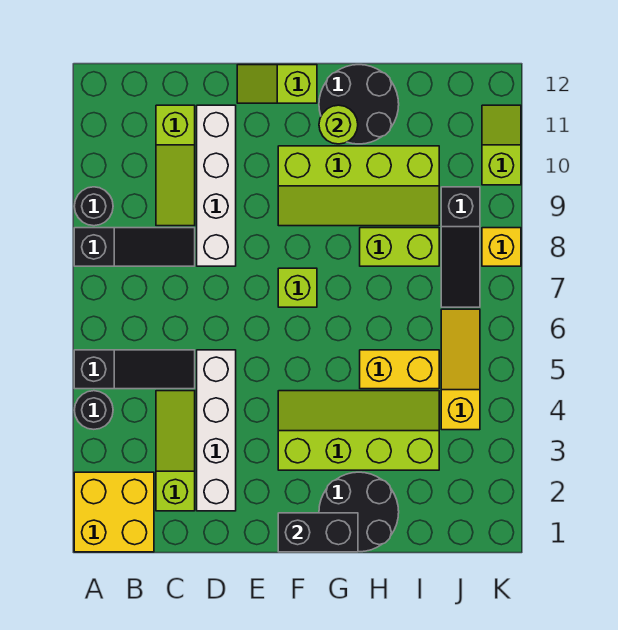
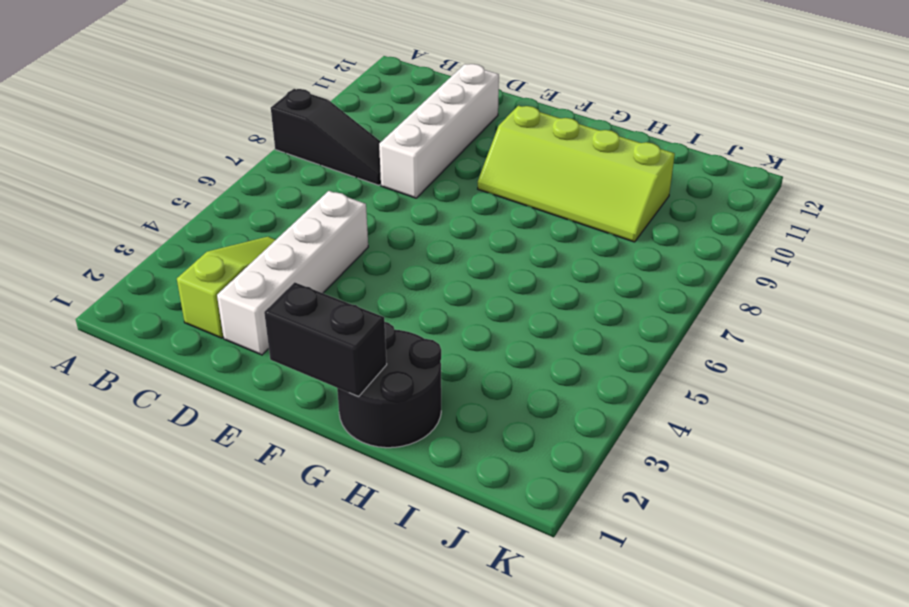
none -> yellow 2x2 brick [74,472,154,552]
none -> black 1x1 round brick [74,391,113,429]
none -> black 1x3 slope [74,350,195,389]

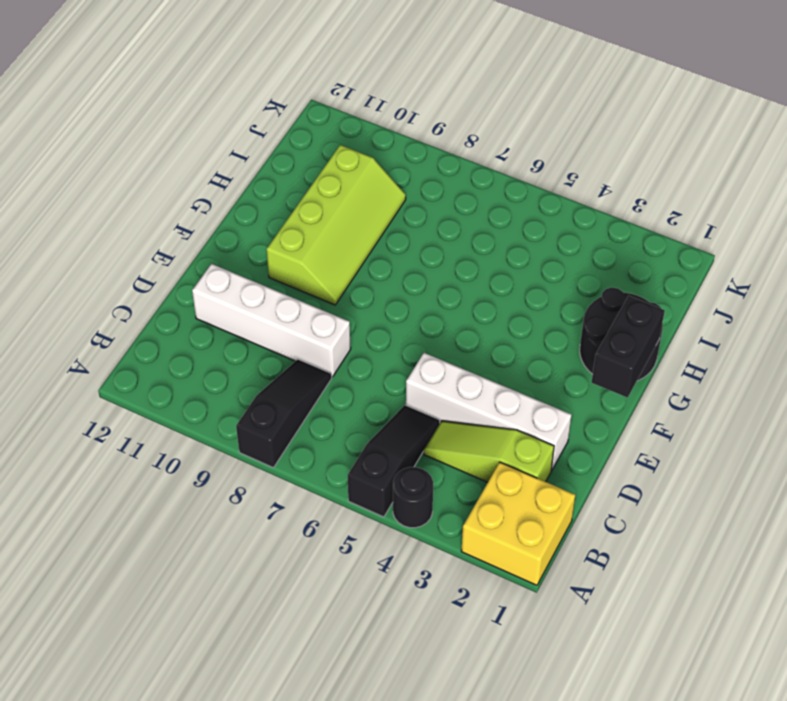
none -> black 1x1 round brick [74,187,113,226]
none -> lime 1x3 slope [156,105,195,226]
none -> lime 1x2 slope [237,65,317,103]

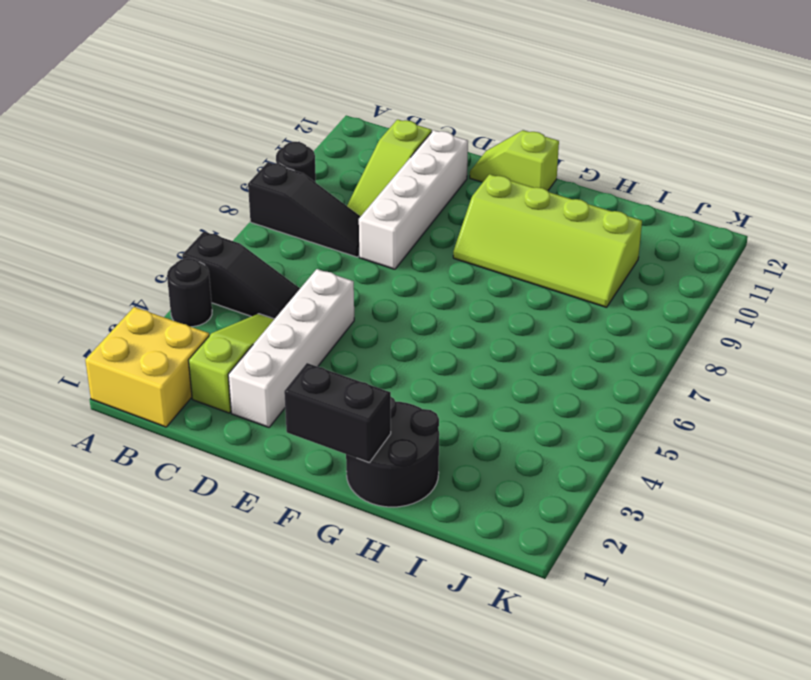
none -> lime 2x4 slope [278,391,439,470]
none -> lime 1x1 brick [278,268,317,307]
none -> black 2x2 round brick [319,65,399,144]

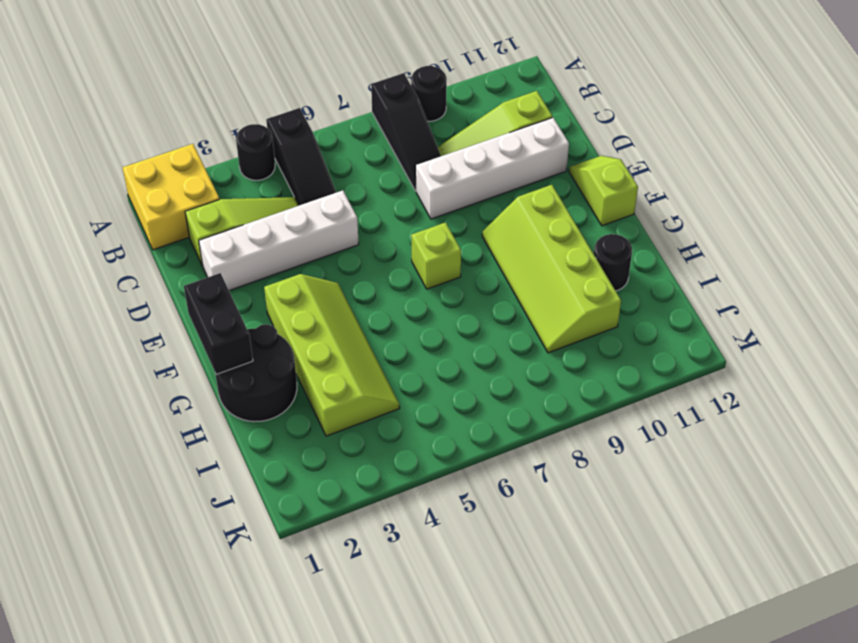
black 1x1 round brick [594,234,632,291] -> black 2x2 round brick [319,65,399,144]
none -> yellow 1x2 brick [360,350,439,389]
none -> lime 1x2 brick [360,228,439,266]
none -> yellow 1x3 slope [441,309,480,430]

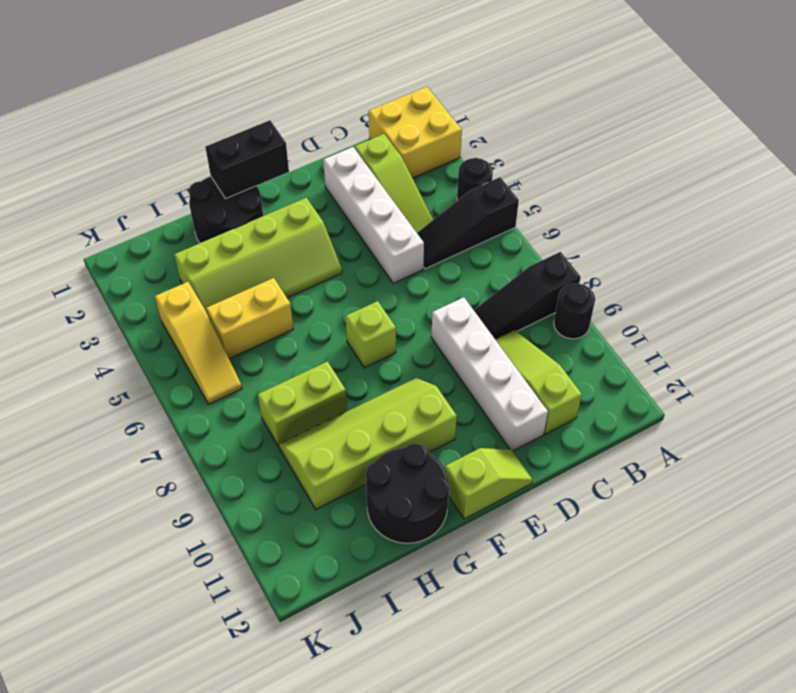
none -> black 1x3 slope [441,187,480,307]
none -> yellow 1x1 brick [482,228,521,266]
none -> lime 1x2 slope [482,105,521,185]

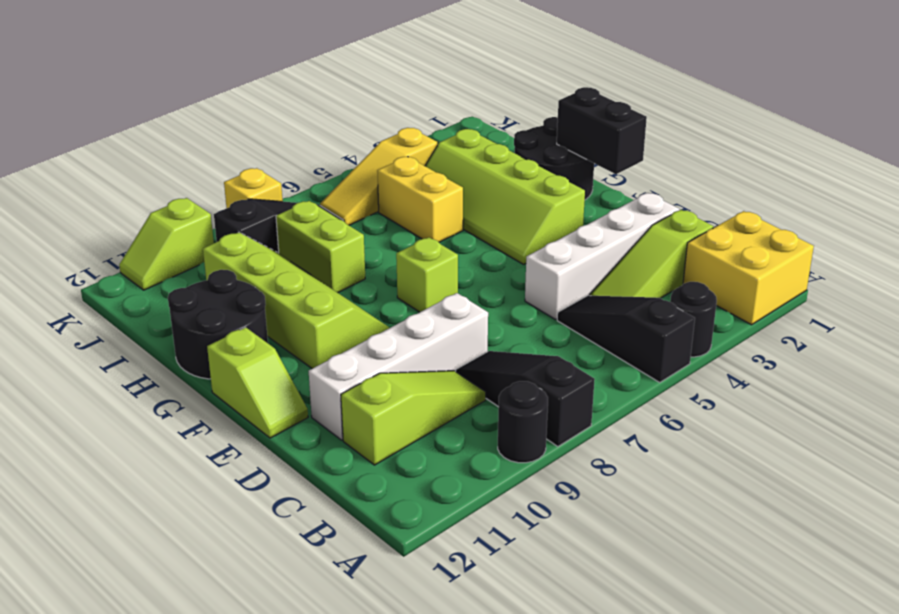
none -> lime 1x1 round brick [319,105,358,144]

